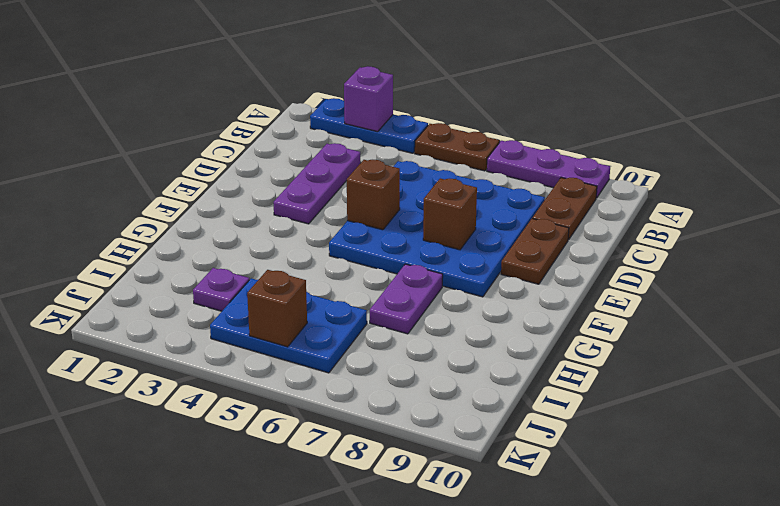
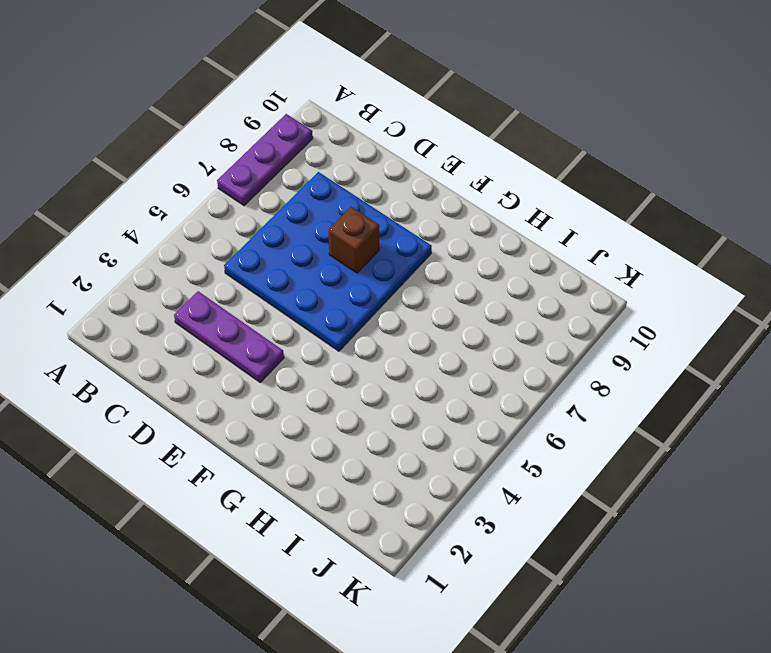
none -> blue 1x3 plate [310,98,428,153]
none -> brown 1x2 plate [415,123,500,171]
none -> brown 1x2 plate [532,178,597,240]

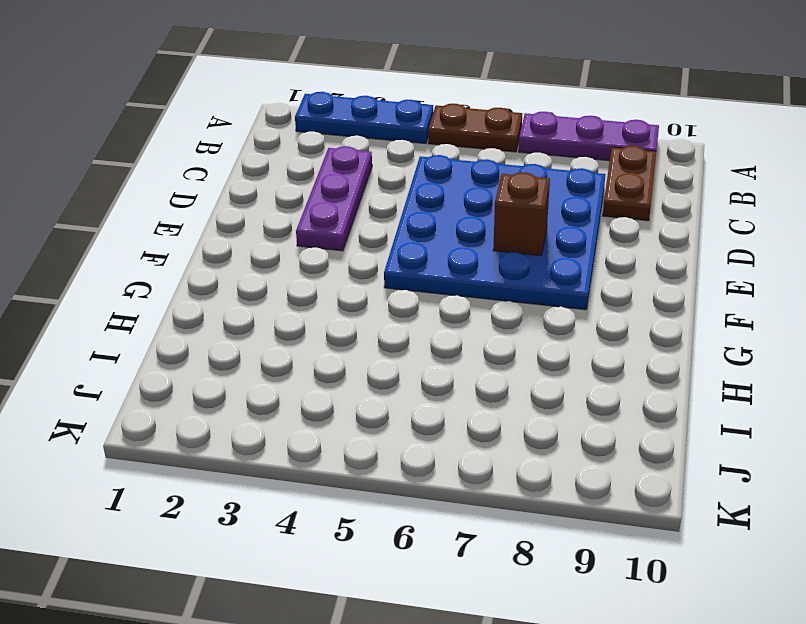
none -> brown 1x2 plate [501,219,569,284]
none -> purple 1x2 plate [370,264,443,334]
none -> purple 1x1 plate [193,268,249,311]

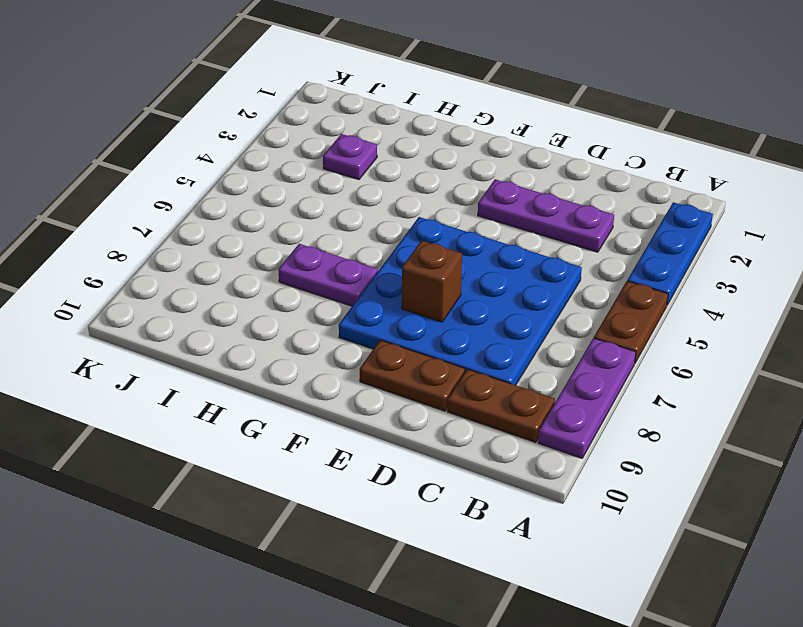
none -> blue 2x3 plate [210,278,367,373]
none -> purple 1x1 brick [344,66,393,132]
none -> brown 1x1 brick [347,160,400,230]

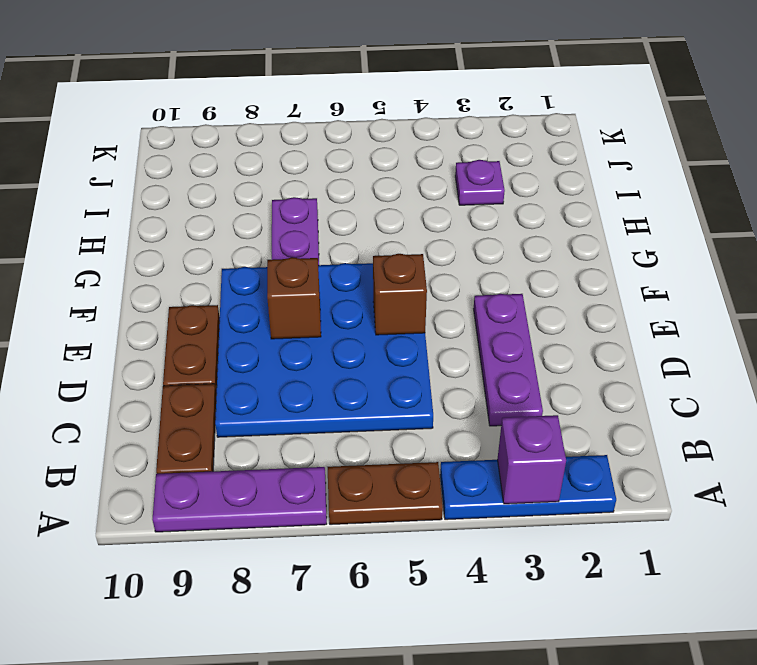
none -> blue 2x3 plate [210,278,367,373]
none -> brown 1x1 brick [247,270,307,347]

